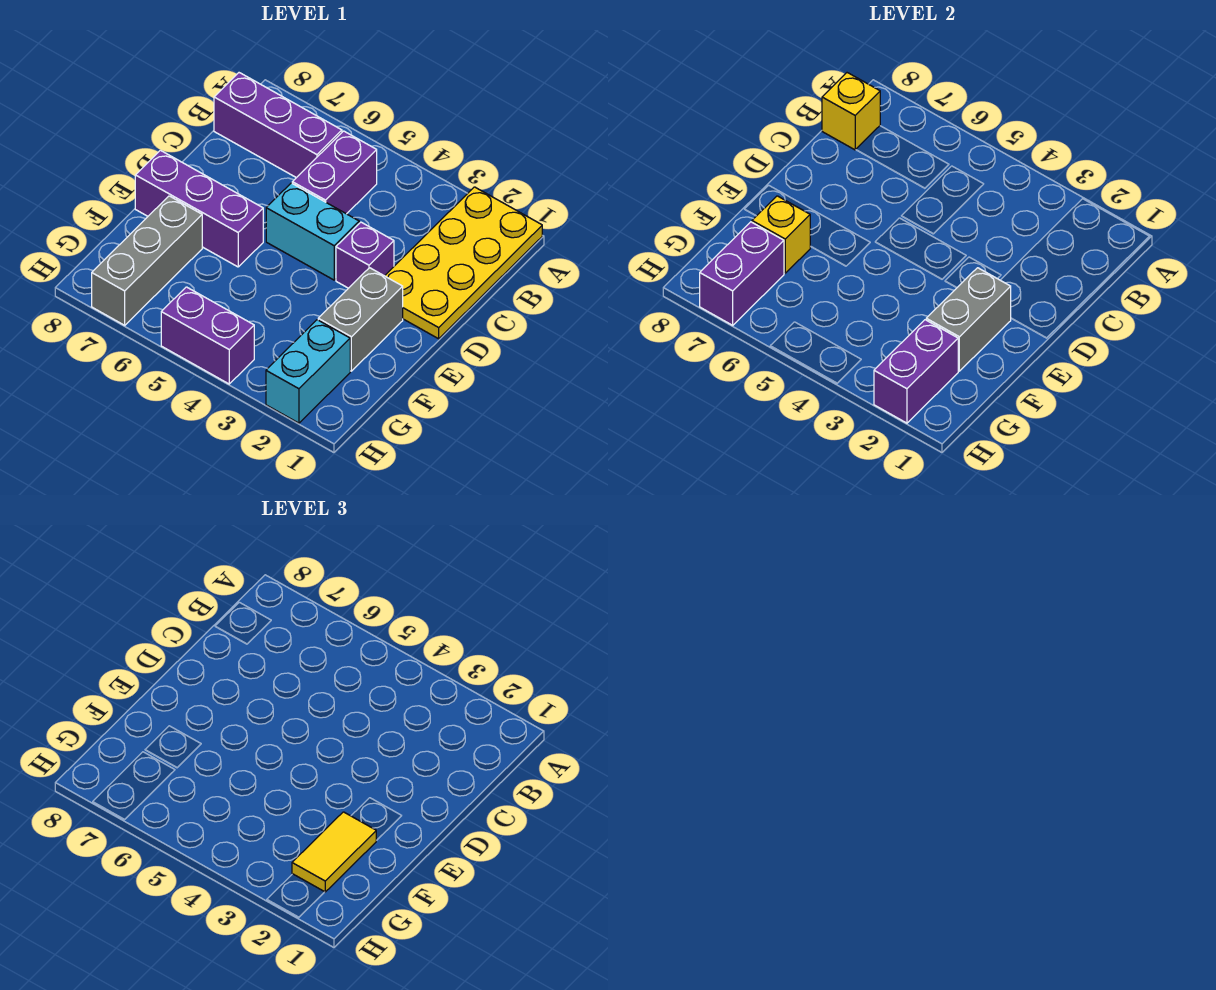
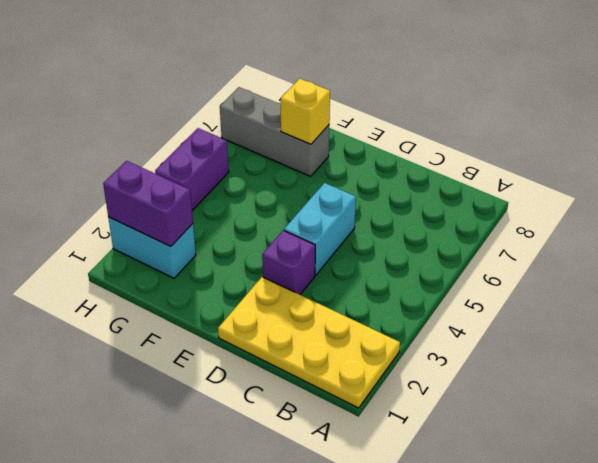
none -> purple 1x2 brick [292,131,377,214]
none -> purple 1x3 brick [214,73,342,178]
none -> grey 1x2 brick [318,268,403,371]

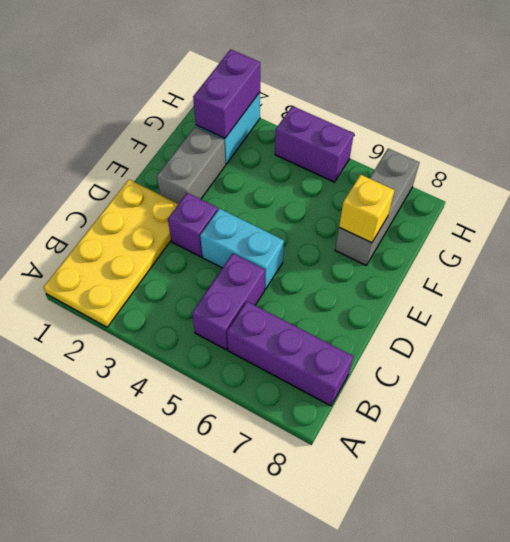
none -> purple 1x3 brick [135,150,263,267]
none -> yellow 1x1 brick [822,73,880,150]
none -> grey 1x2 brick [926,268,1011,371]

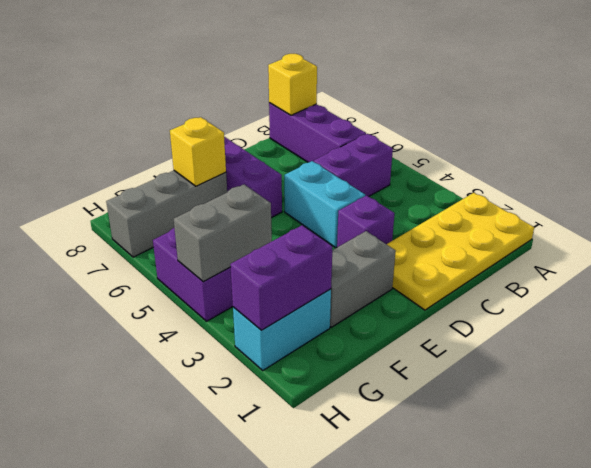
grey 1x2 brick [174,185,272,282] -> grey 1x2 brick moved to [926,268,1011,371]
none -> purple 1x2 brick [700,222,784,325]
none -> yellow 1x2 tile [292,812,376,892]

